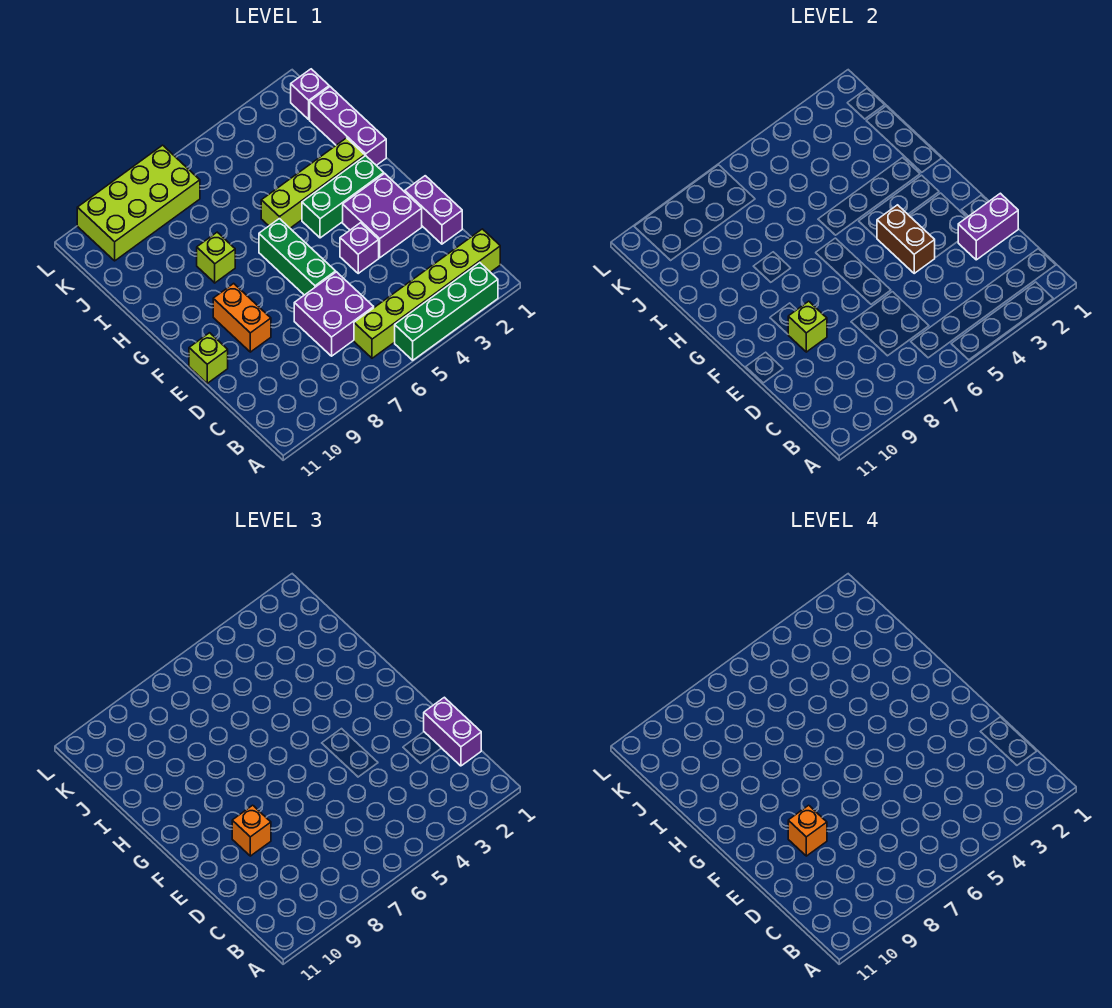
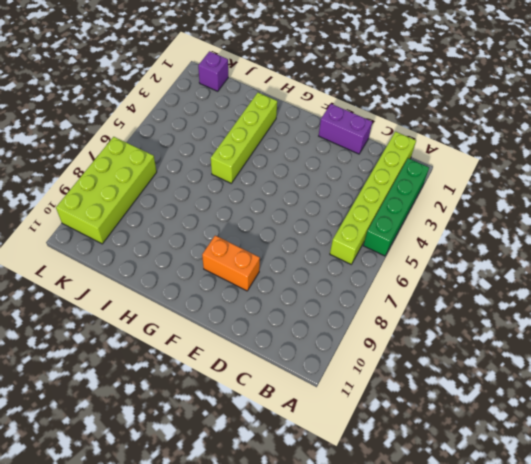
none -> purple 2x2 brick [294,272,374,356]
none -> purple 2x2 brick [343,173,422,258]
none -> purple 1x1 brick [340,223,379,273]

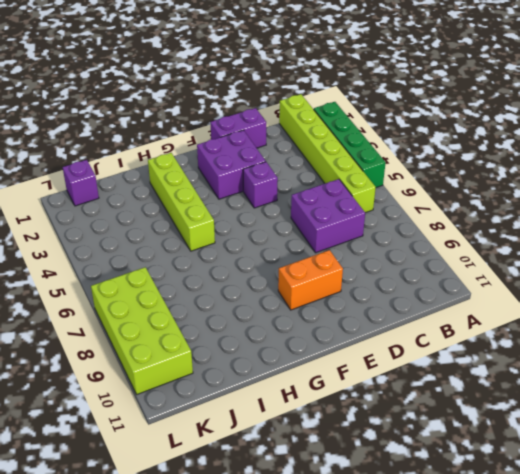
none -> green 1x3 brick [259,218,336,295]
none -> lime 1x1 brick [189,333,228,383]
none -> green 1x3 brick [302,156,384,238]

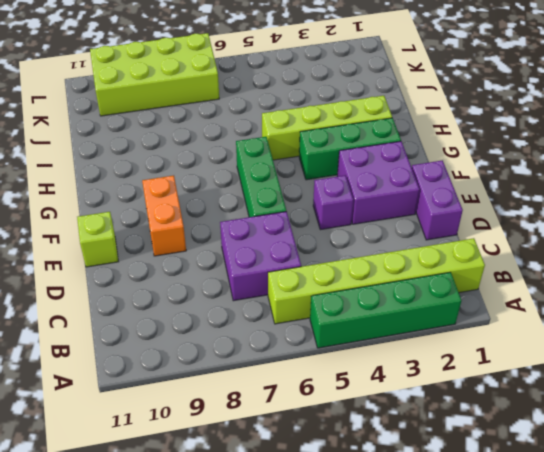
none -> purple 1x3 brick [310,87,386,165]
none -> lime 1x1 brick [197,232,235,283]
none -> purple 1x1 brick [291,69,329,119]

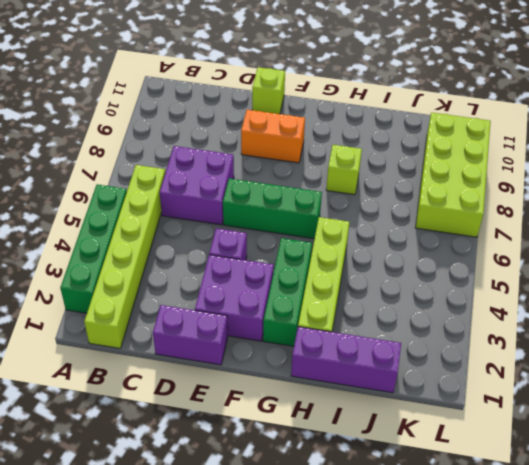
none -> purple 1x1 brick [291,69,329,119]
none -> purple 1x2 brick [958,193,1018,260]
none -> brown 1x2 brick [877,205,935,273]

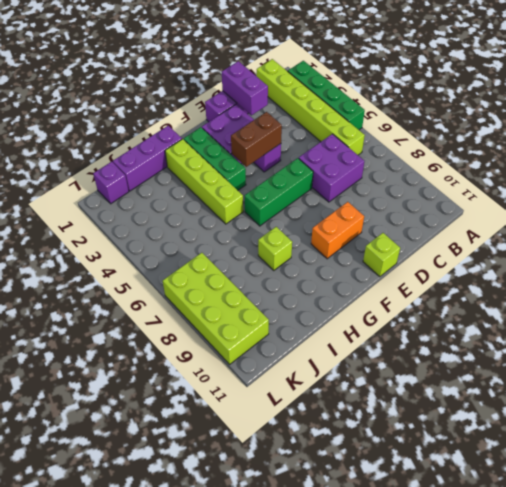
none -> lime 1x1 brick [788,301,827,352]
none -> purple 1x2 brick [424,697,481,766]
none -> orange 1x1 brick [232,805,271,856]

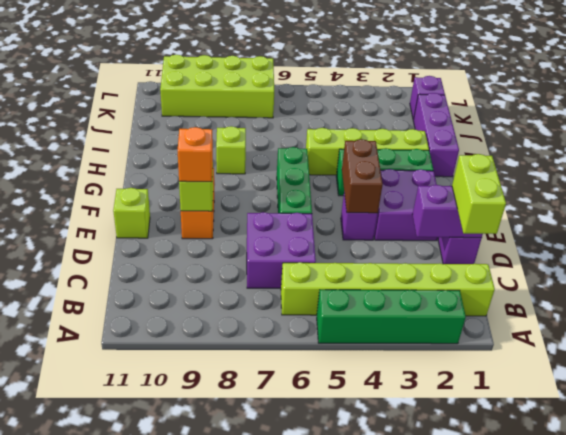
lime 1x2 brick [452,154,506,234] -> purple 1x2 brick [424,697,481,766]
none -> orange 1x1 brick [788,805,827,856]

